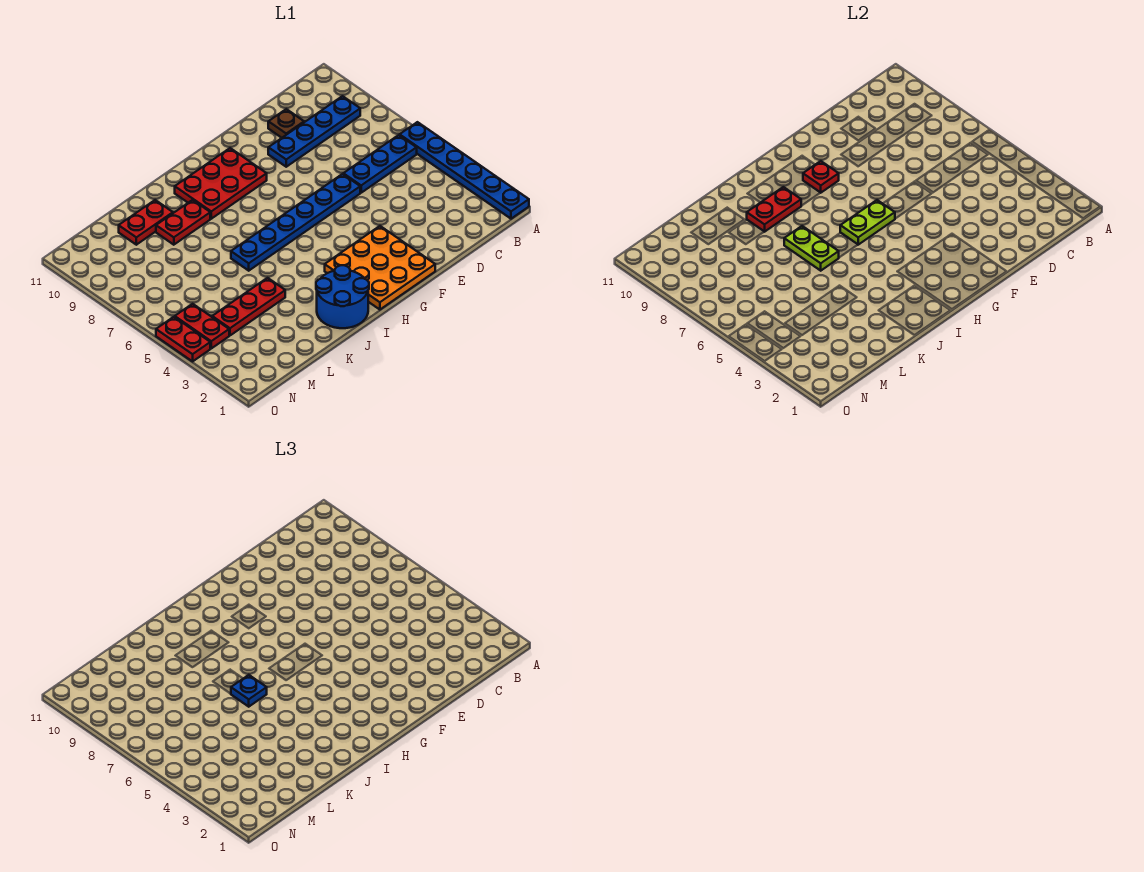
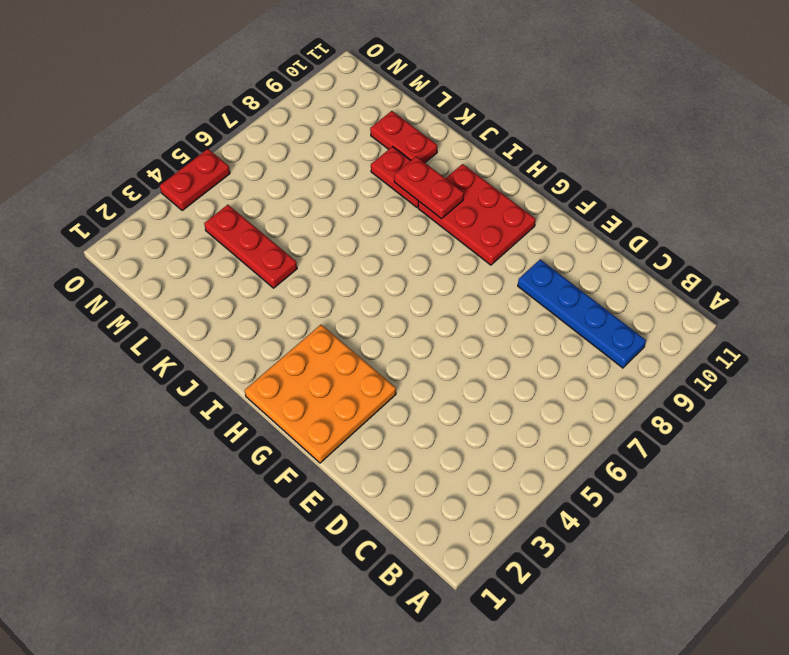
none -> blue 1x6 plate [400,122,529,219]
none -> blue 1x3 plate [343,135,417,193]
none -> brown 1x1 plate [268,109,304,138]

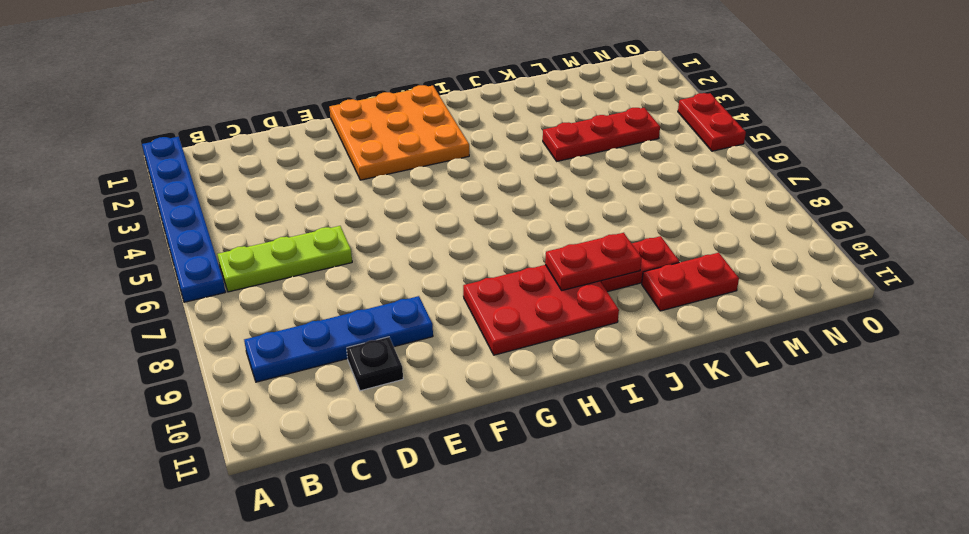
lime 1x3 plate [217,226,352,292] -> blue 1x3 plate [343,135,417,193]
black 1x1 plate [347,337,403,391] -> brown 1x1 plate [268,109,304,138]
none -> blue 1x6 plate [231,174,360,271]
none -> blue 2x2 round brick [316,265,369,328]
none -> red 1x2 plate [175,304,229,348]

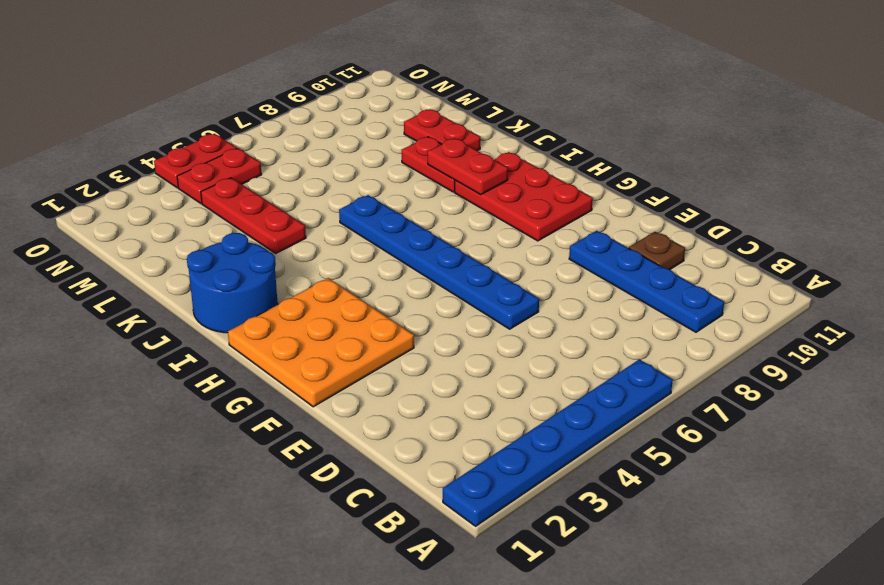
none -> blue 1x3 plate [343,135,417,193]
none -> lime 1x2 plate [840,200,895,245]
none -> red 1x1 plate [803,161,839,193]

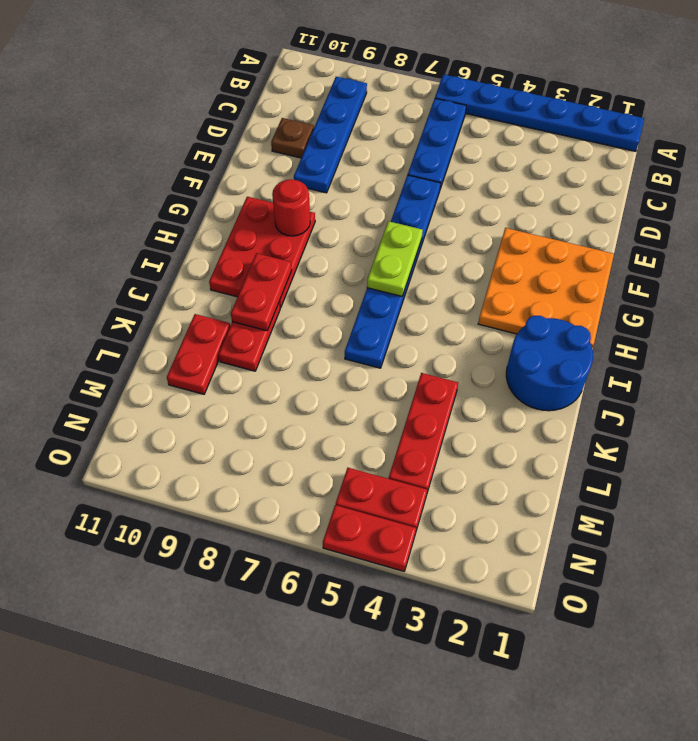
red 1x1 round brick [272,180,310,236] -> red 1x1 plate [803,161,839,193]
none -> lime 1x2 plate [784,226,839,271]
none -> blue 1x1 plate [231,675,267,707]

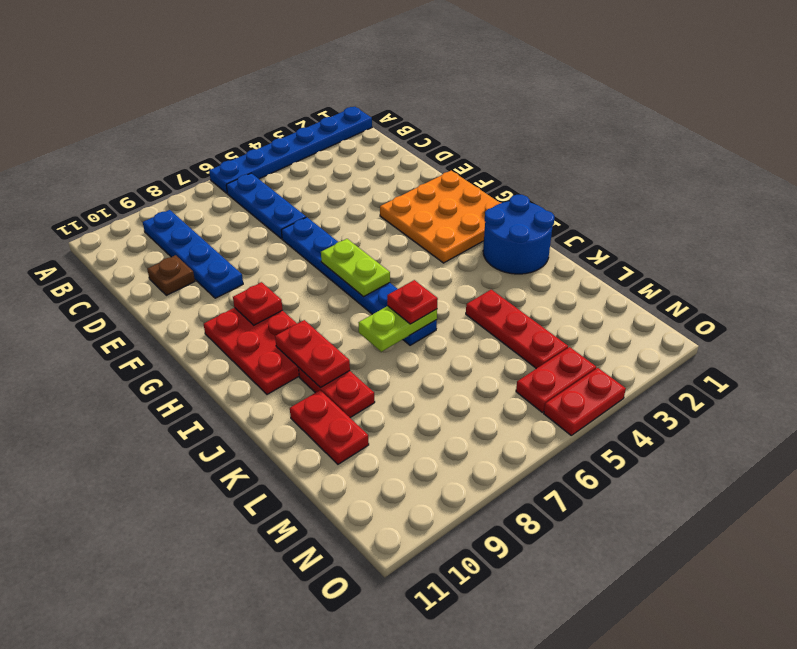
red 1x1 plate [387,280,438,324] -> blue 1x1 plate [231,675,267,707]

